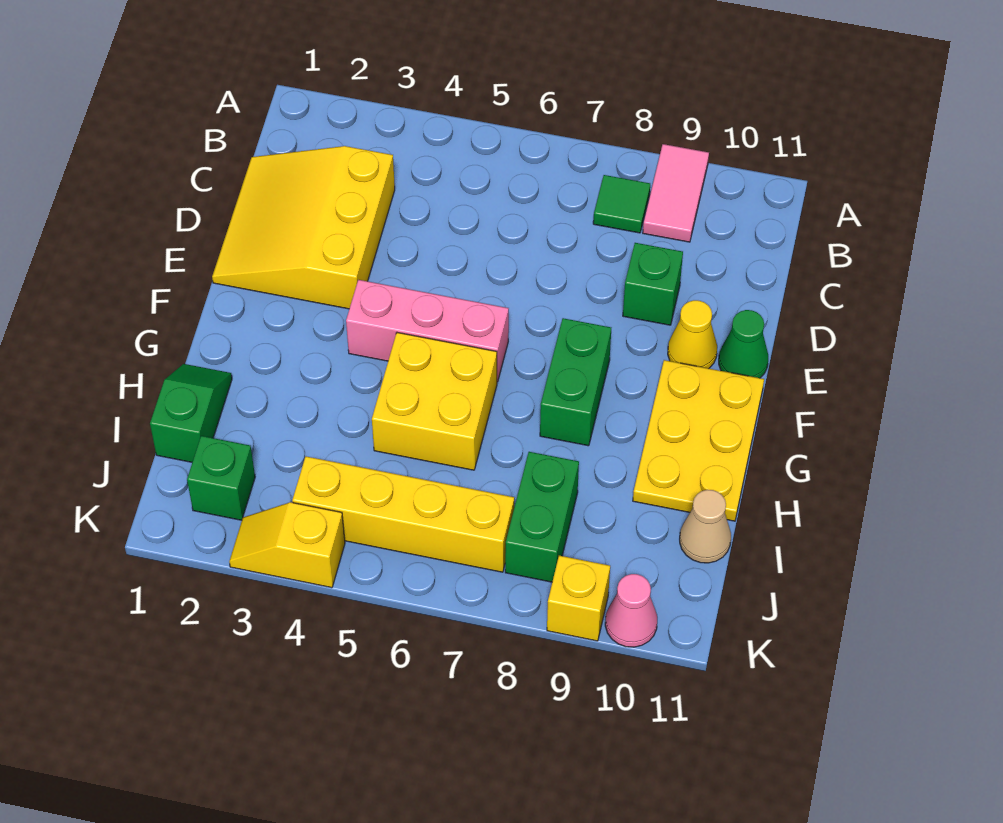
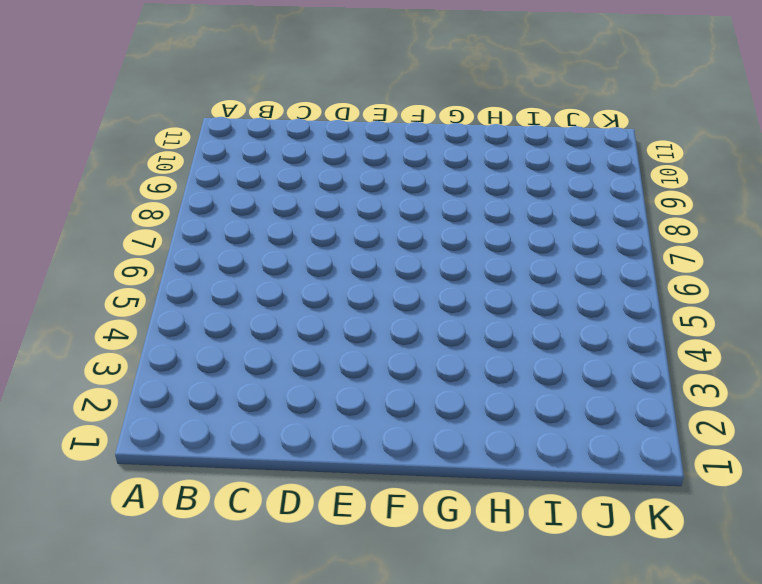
none -> pink 1x2 tile [643,144,709,242]
none -> green 1x1 tile [593,175,650,233]
none -> yellow 3x3 slope [212,146,395,309]

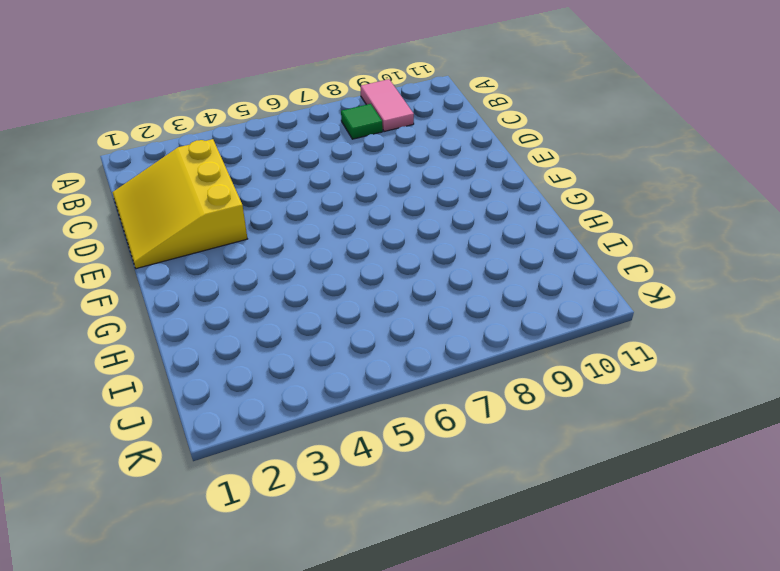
none -> green 1x1 brick [623,243,683,325]
none -> yellow 1x1 cone [668,300,717,368]
none -> green 1x1 cone [719,310,768,378]

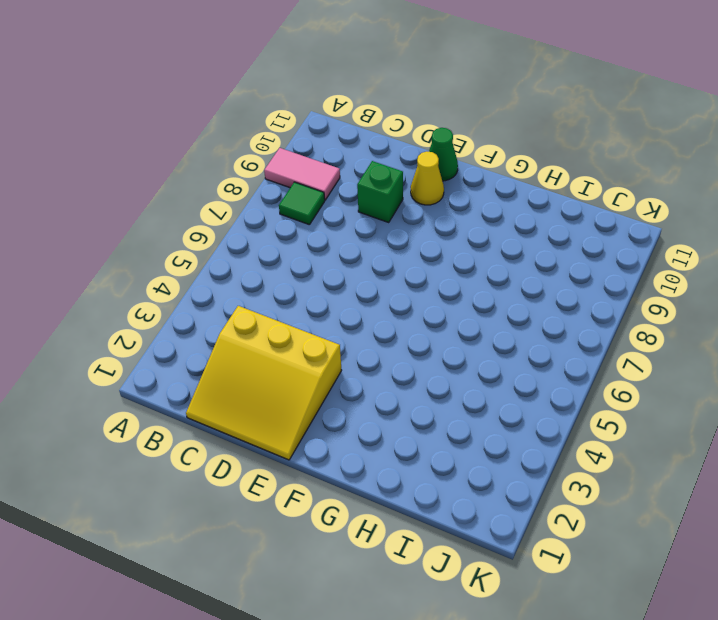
none -> pink 1x3 brick [346,280,509,382]
none -> green 1x2 brick [540,318,611,446]
none -> yellow 2x3 plate [633,360,764,521]

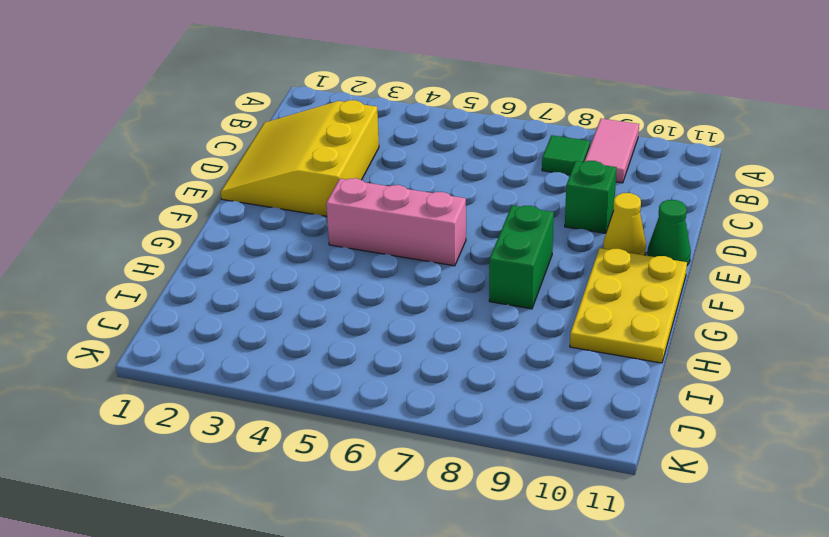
none -> yellow 2x2 brick [372,333,497,470]
none -> green 1x2 slope [150,364,232,462]
none -> green 1x2 brick [505,452,579,582]

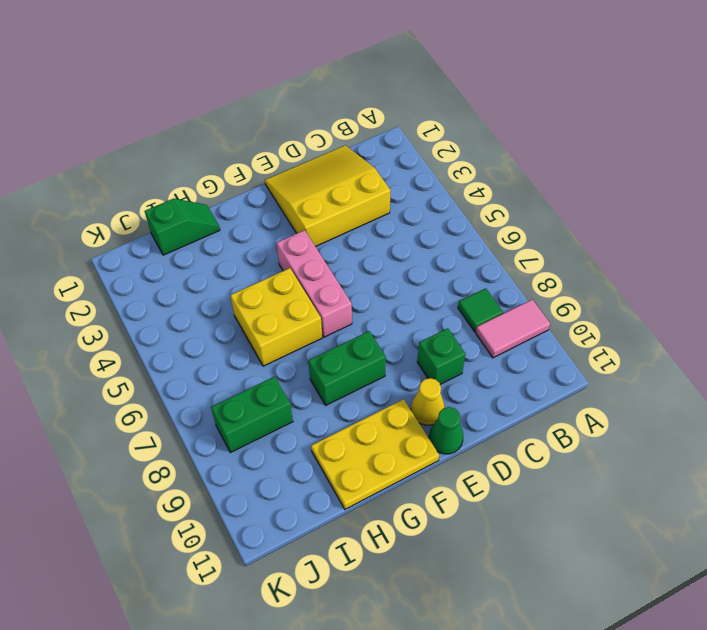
none -> tan 1x1 cone [680,490,731,563]
none -> green 1x1 brick [187,436,255,520]
none -> yellow 1x4 brick [292,456,514,572]

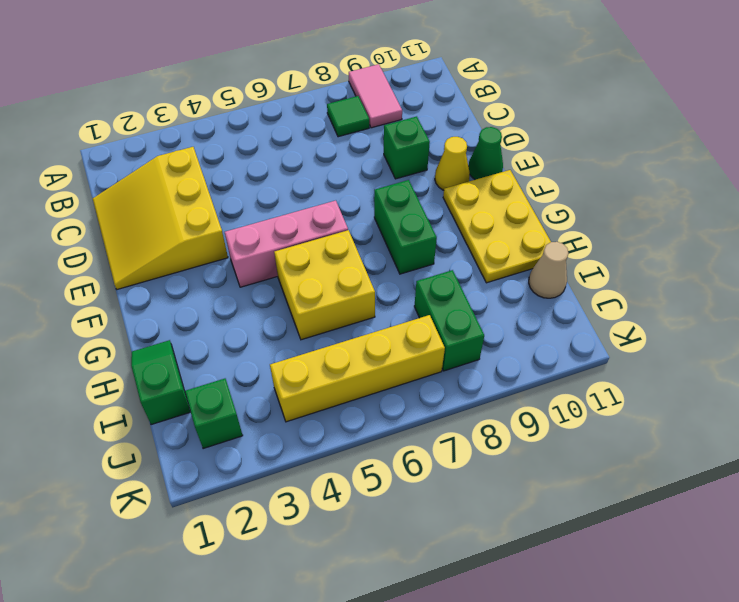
none -> yellow 1x2 slope [229,502,345,588]
none -> yellow 1x1 brick [547,556,610,641]
none -> pink 1x1 cone [605,574,657,647]

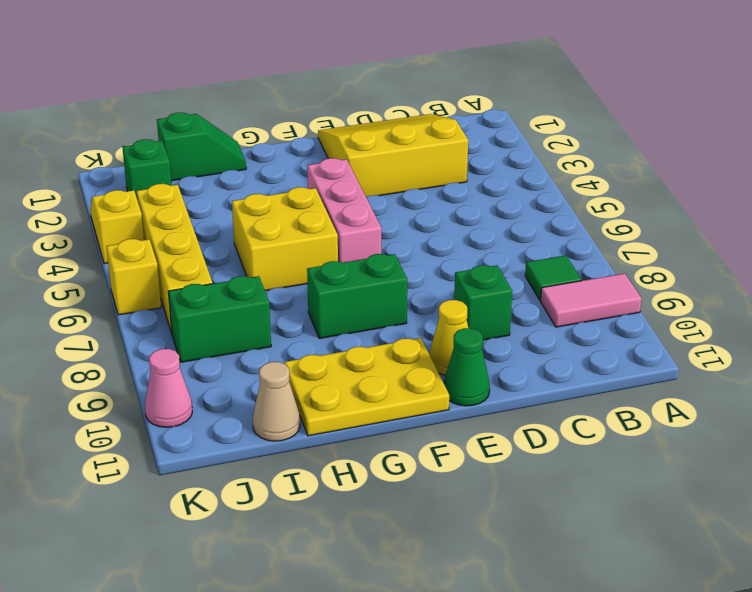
yellow 1x1 brick [106,239,161,315] -> yellow 1x1 brick moved to [547,556,610,641]

